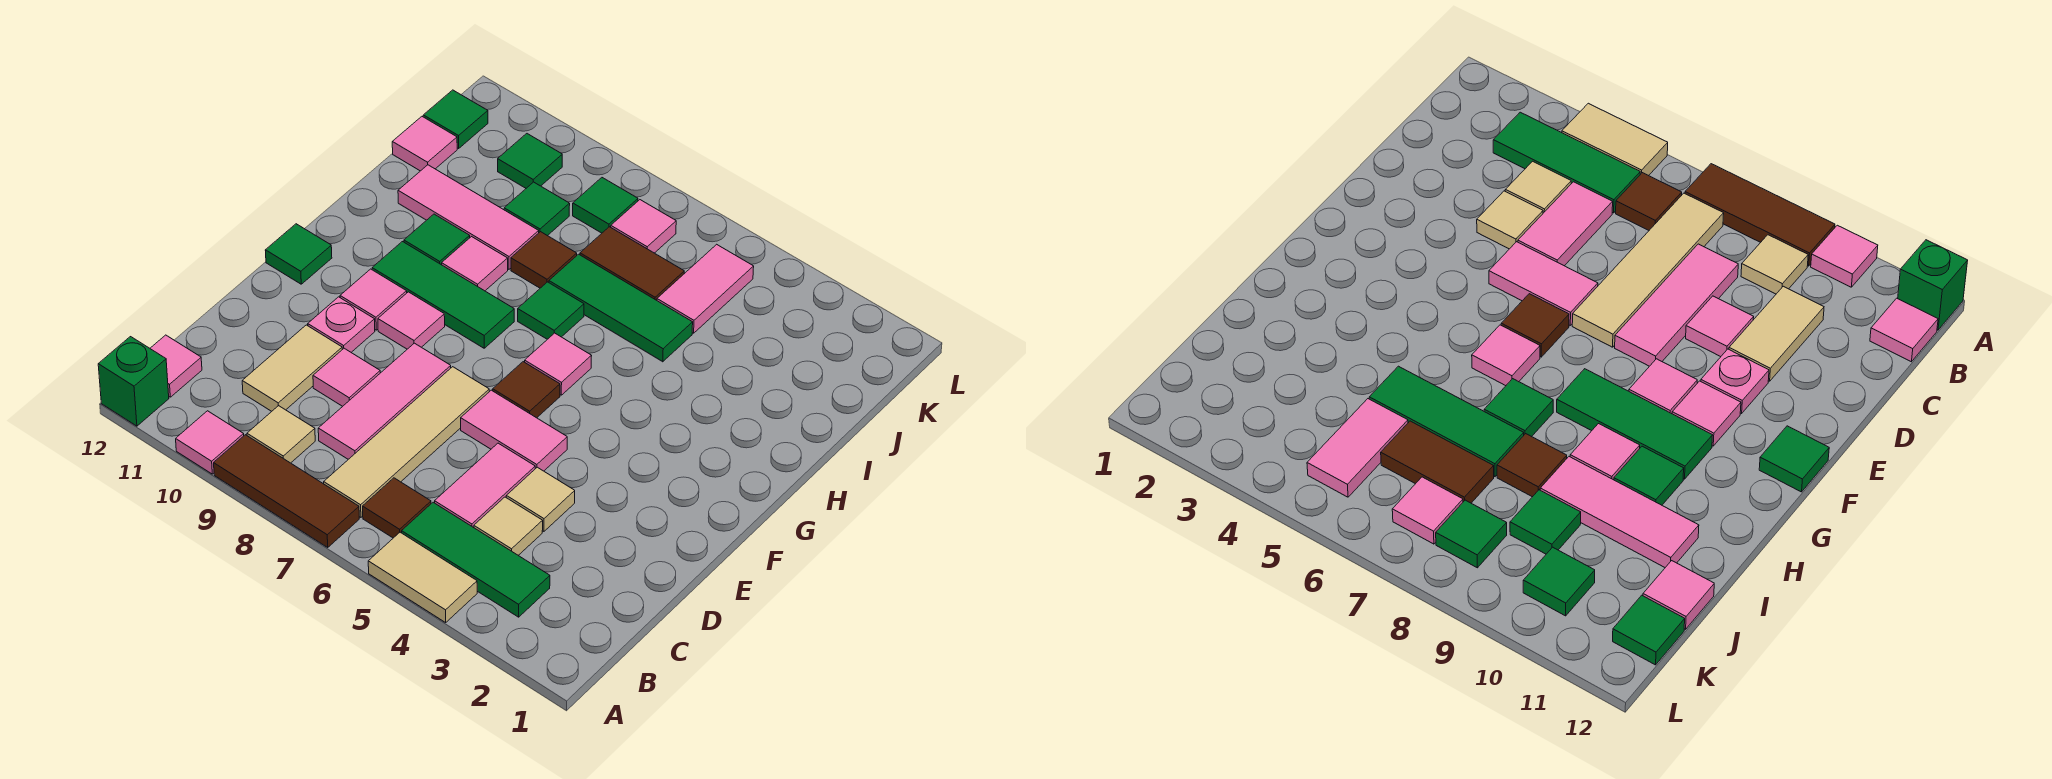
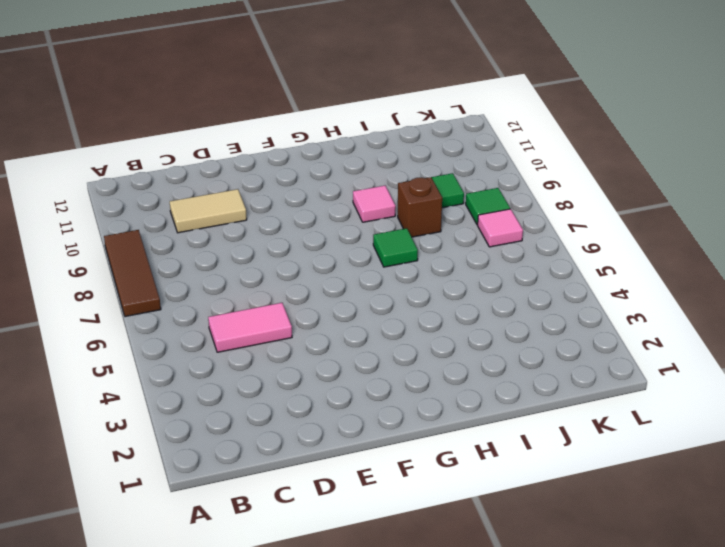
brown 1x1 brick [398,177,442,237] -> brown 1x1 tile [511,232,577,288]
none -> tan 1x2 tile [368,532,477,622]
none -> pink 1x1 tile [176,411,244,474]
none -> green 1x1 brick [98,337,169,426]
none -> green 1x3 tile [402,502,550,617]

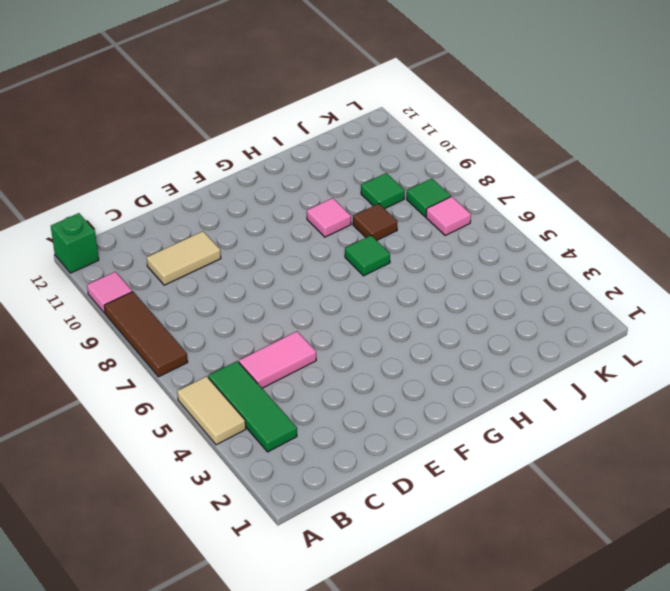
none -> brown 1x1 tile [363,478,431,538]
none -> tan 1x4 tile [324,367,489,517]
none -> tan 1x1 tile [247,406,315,463]
none -> pink 1x1 tile [150,335,202,397]

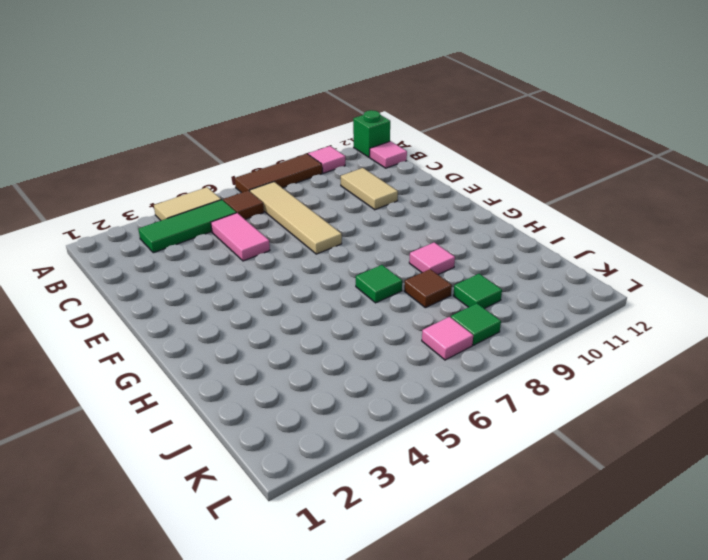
none -> tan 1x1 tile [247,406,315,463]
none -> tan 1x1 tile [474,497,543,555]
none -> pink 1x3 tile [318,343,451,459]
none -> tan 1x1 tile [506,467,575,531]

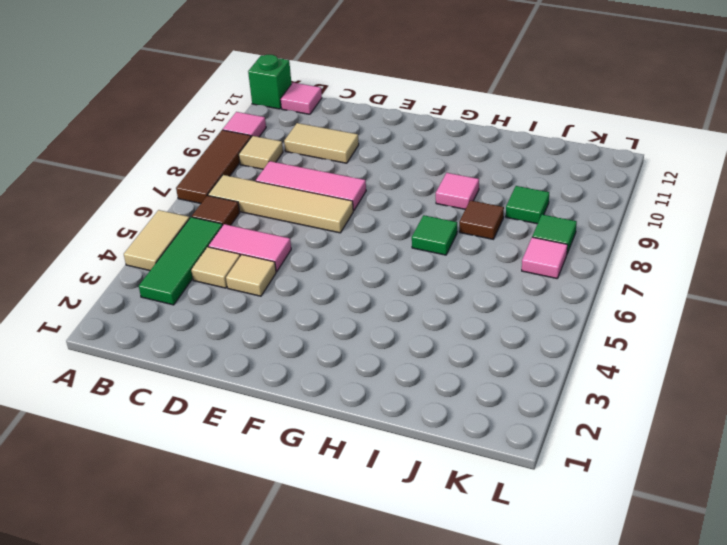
none -> pink 1x1 tile [313,348,380,406]
none -> pink 1x2 tile [461,390,567,471]
none -> pink 1x1 plate [308,297,375,352]
none -> brown 1x1 tile [493,362,560,418]

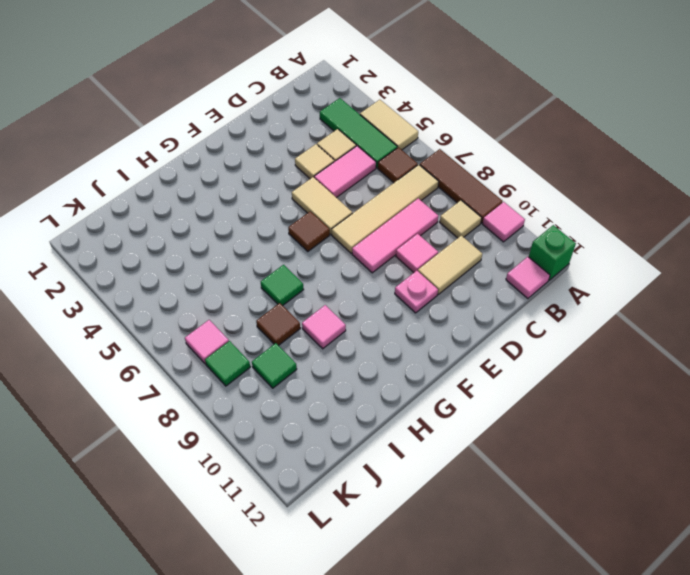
tan 1x2 tile [292,177,352,234] -> pink 1x2 tile [461,390,567,471]
none -> pink 1x1 tile [378,292,445,349]
none -> pink 1x1 tile [340,269,407,330]
none -> green 1x1 tile [265,224,332,284]
none -> pink 1x1 tile [525,333,591,395]

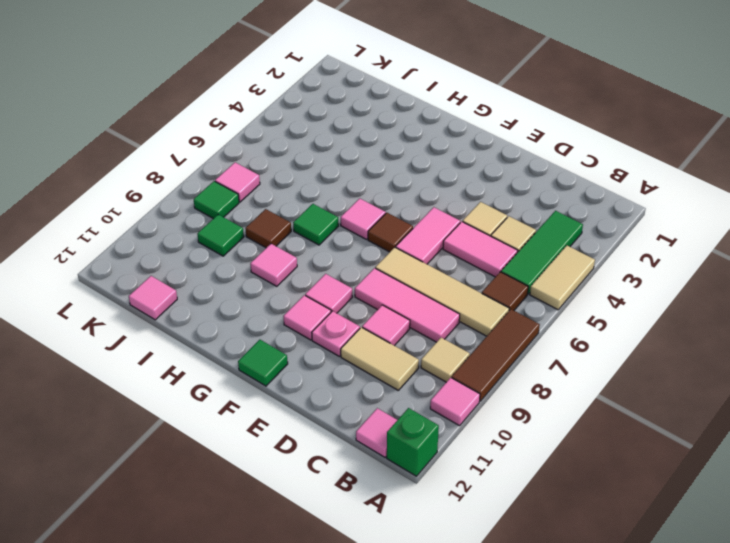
none -> green 1x3 tile [372,242,514,348]
none -> green 1x1 tile [404,214,470,265]
none -> green 1x3 tile [549,254,693,362]
none -> pink 1x3 tile [398,165,539,269]

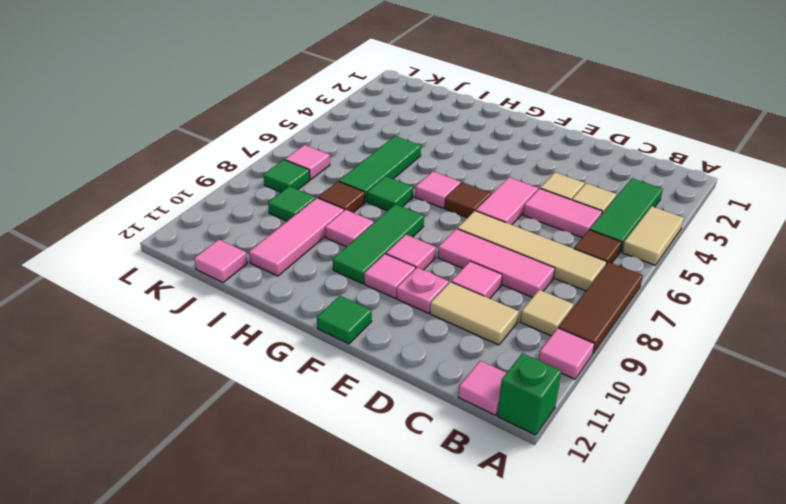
none -> green 1x1 tile [404,214,470,265]
none -> pink 1x2 tile [657,244,754,333]
none -> brown 1x2 tile [580,227,684,300]
none -> green 1x1 tile [498,134,562,188]

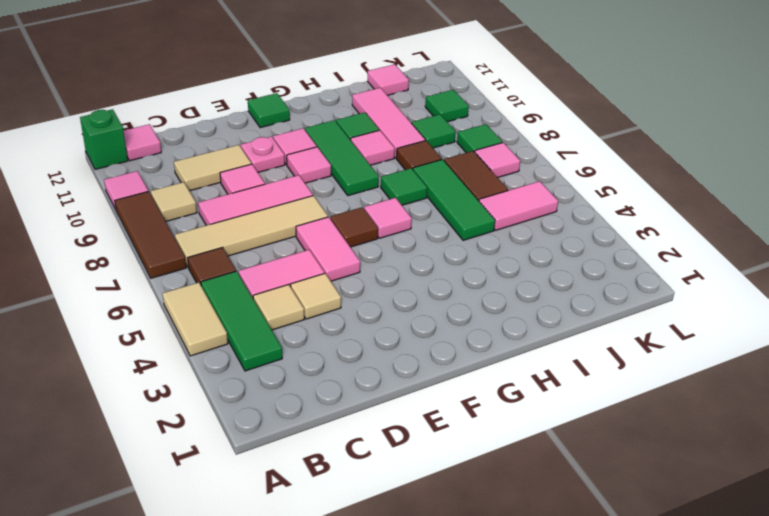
none -> green 1x1 tile [423,90,488,148]

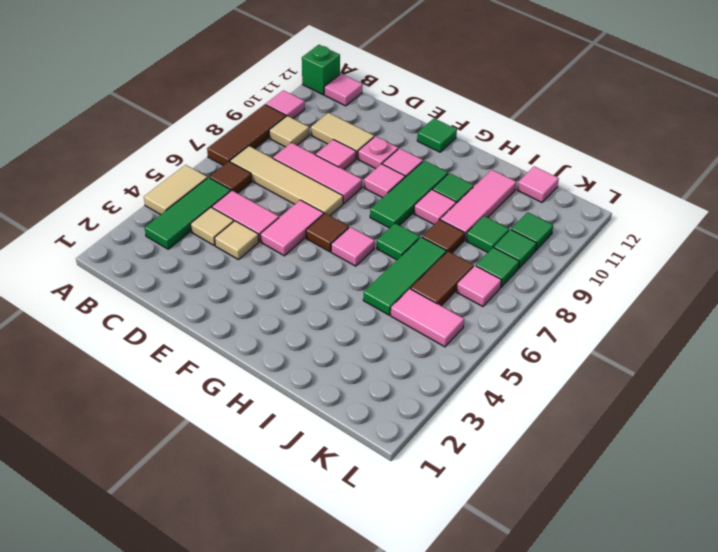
green 1x1 tile [494,230,537,269] -> green 1x1 tile moved to [423,90,488,148]

